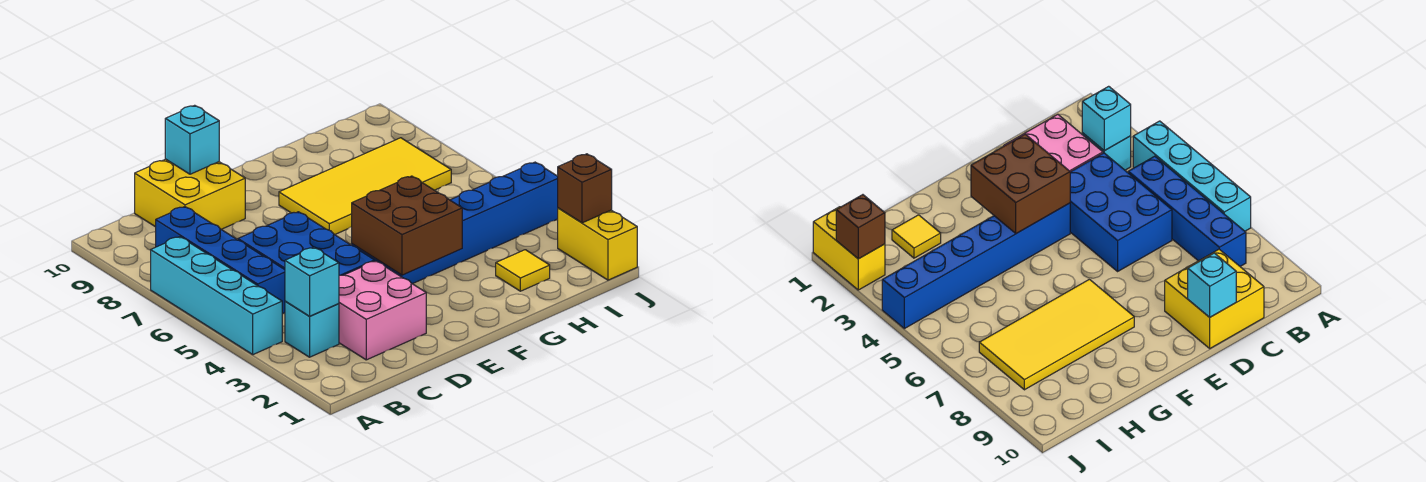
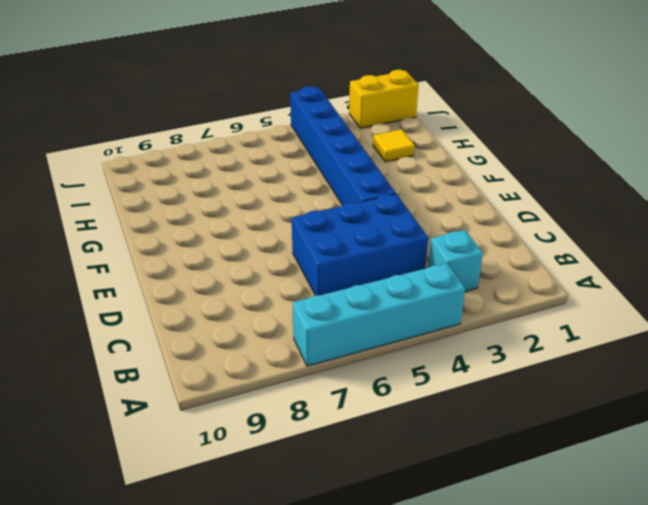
none -> blue 1x4 brick [156,207,285,314]
none -> pink 2x2 brick [339,261,426,360]
none -> yellow 2x2 brick [135,159,245,229]

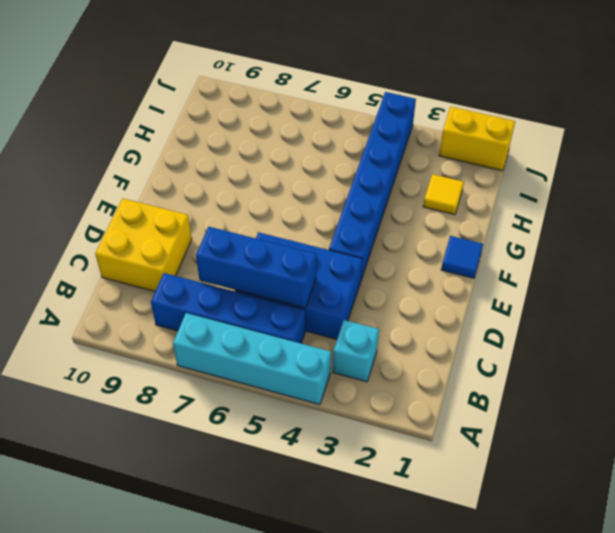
blue 1x3 brick [196,227,316,308] -> none
blue 1x1 tile [441,236,483,278] -> none
none -> pink 2x2 brick [339,261,426,360]
none -> yellow 2x4 tile [279,138,451,235]
none -> cyan 1x1 brick [285,247,339,316]

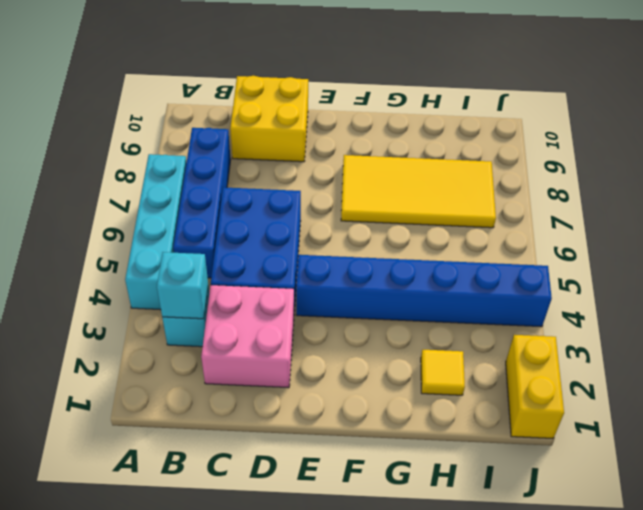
none -> cyan 1x1 brick [165,105,219,174]
none -> brown 2x2 brick [352,176,462,275]
none -> brown 1x1 brick [558,154,612,223]

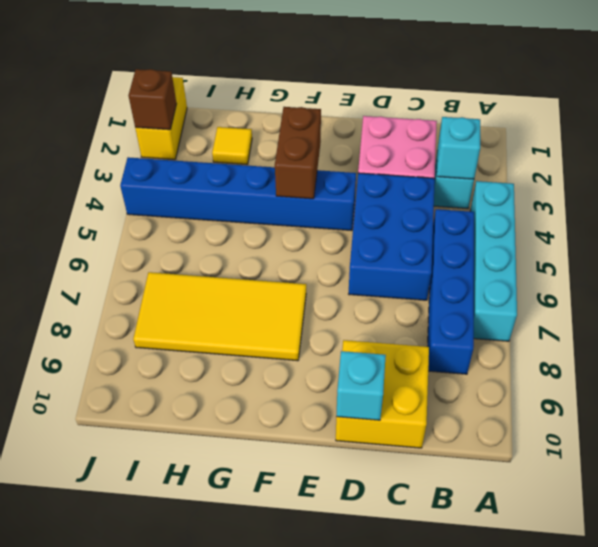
brown 1x2 brick [275,107,321,199] -> brown 2x2 brick [352,176,462,275]

